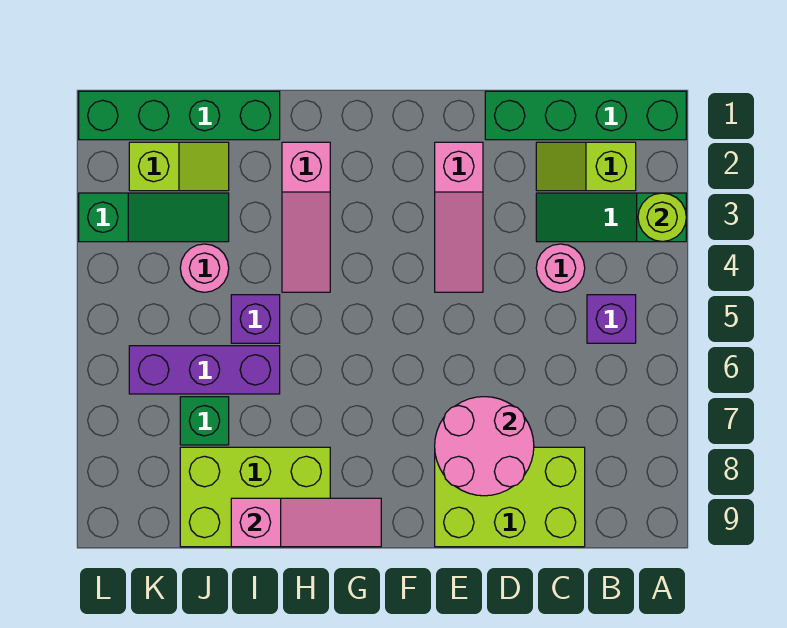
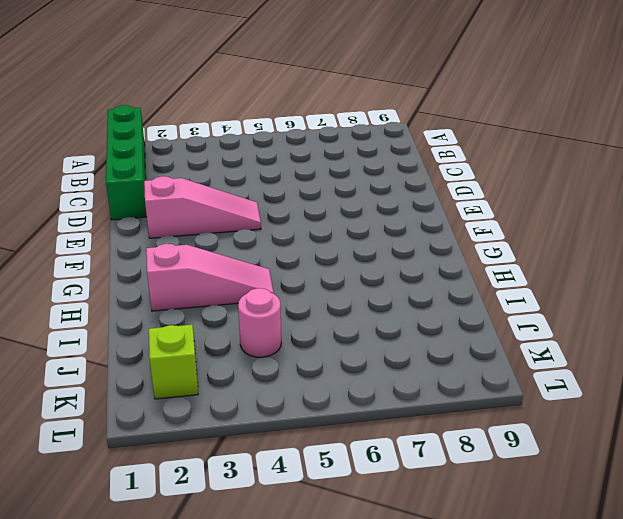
none -> green 1x3 slope [536,193,686,242]
none -> lime 1x2 slope [536,142,636,191]
none -> purple 1x1 brick [587,295,636,343]

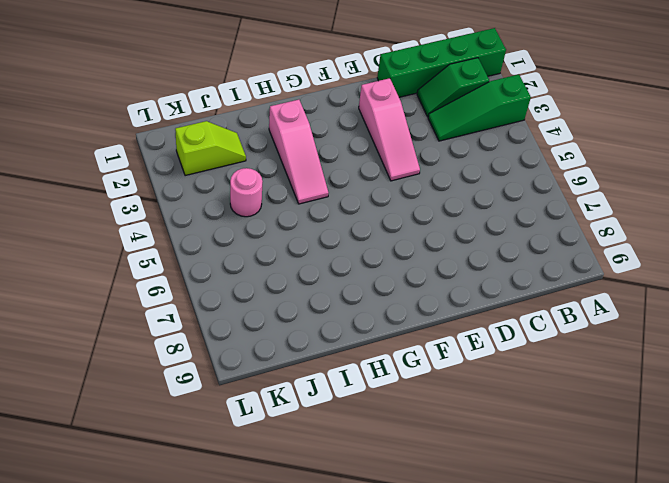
green 1x2 slope [417,58,489,117] -> lime 1x2 slope [536,142,636,191]
none -> purple 1x1 brick [587,295,636,343]
none -> pink 1x1 round brick [536,244,585,292]
none -> lime 2x3 brick [435,447,585,547]

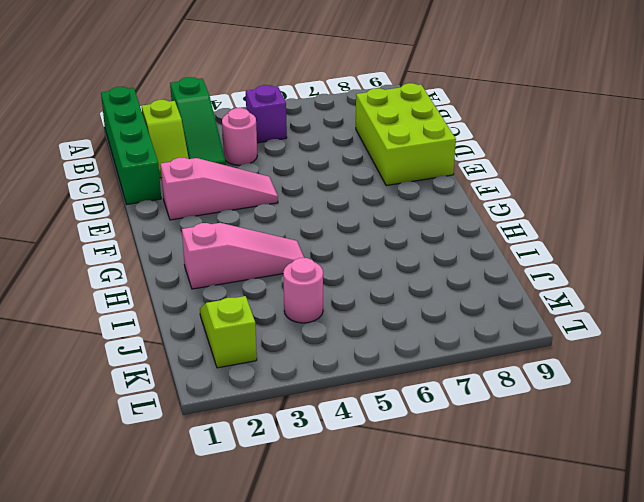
none -> lime 2x3 brick [180,447,330,547]
none -> green 1x4 brick [79,91,280,140]
none -> purple 1x1 brick [231,295,280,343]

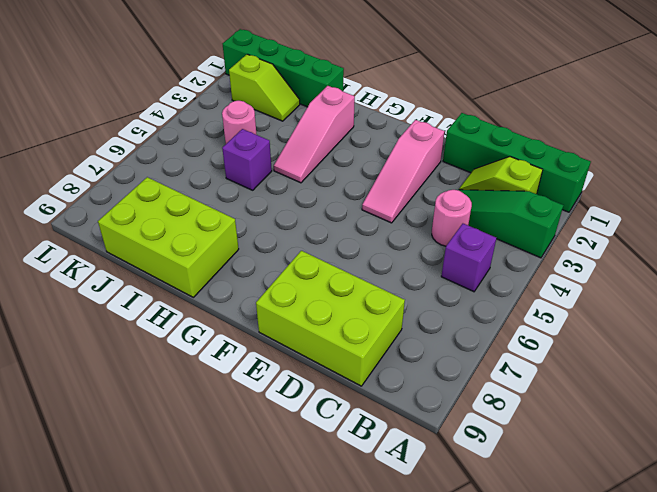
none -> purple 1x3 brick [129,346,280,394]
none -> green 1x3 slope [79,193,229,242]
none -> green 1x1 brick [180,397,229,445]

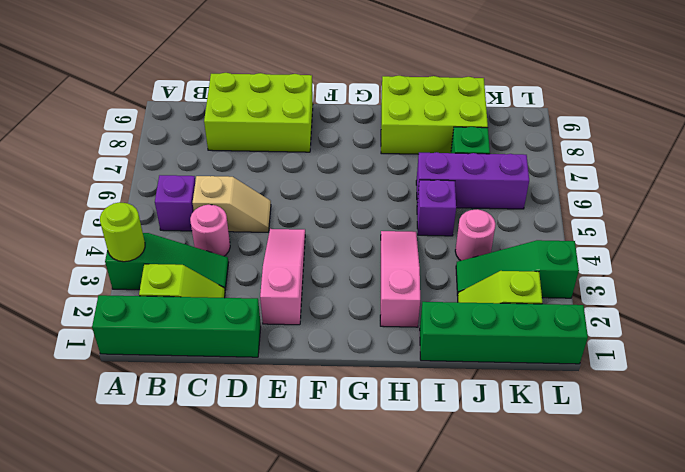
tan 1x2 slope [193,176,271,232] -> none
none -> pink 2x2 round brick [435,397,534,496]
none -> pink 1x3 slope [231,498,381,547]

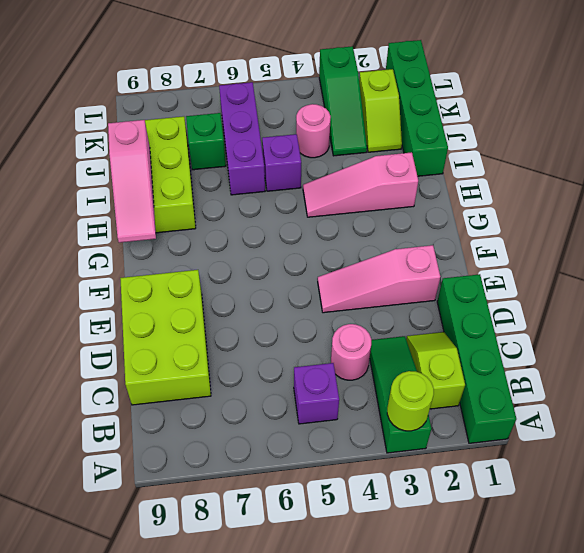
none -> pink 2x2 round brick [435,397,534,496]

